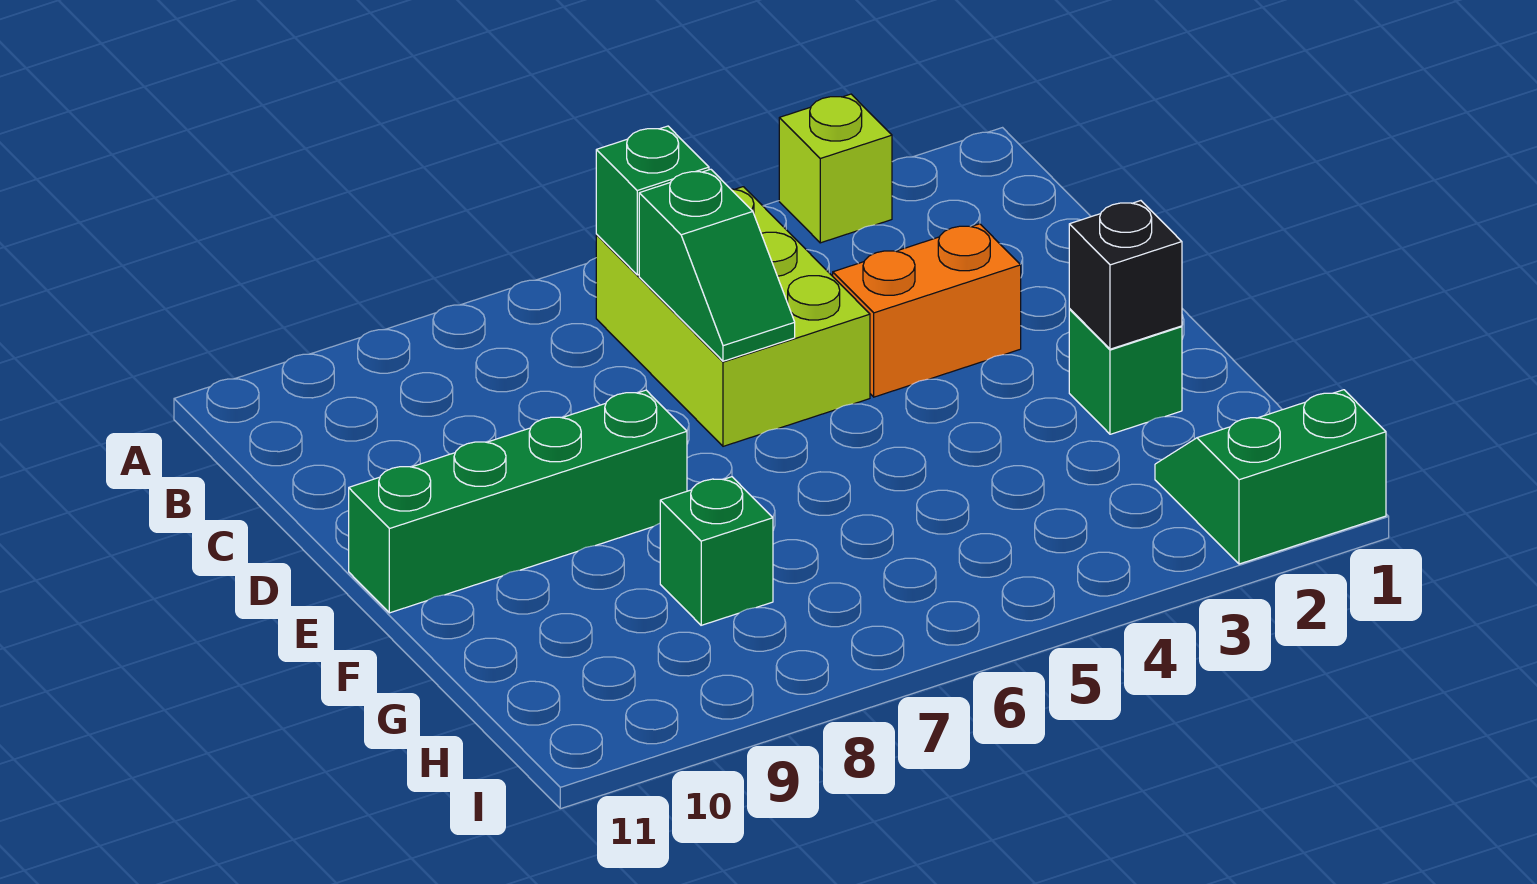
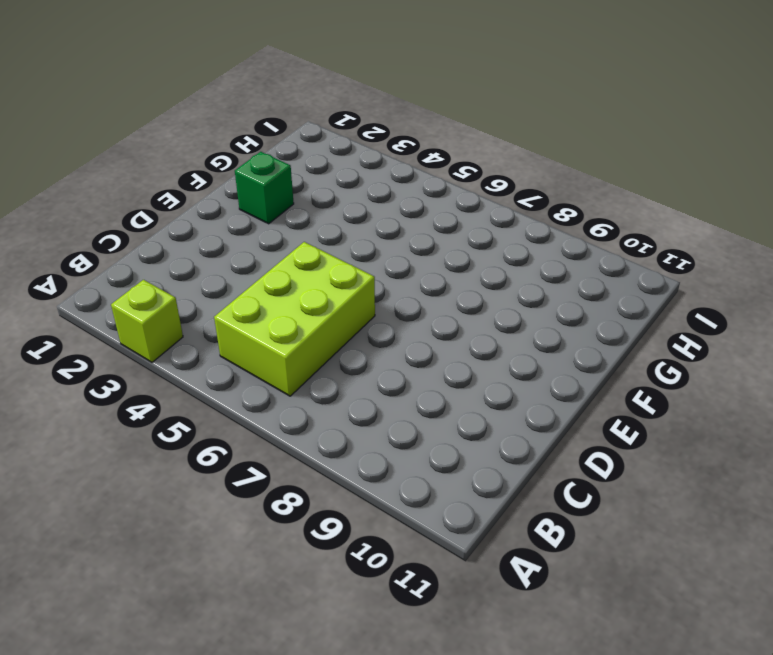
none -> orange 1x2 brick [833,224,1021,397]
none -> green 1x4 brick [349,390,687,613]

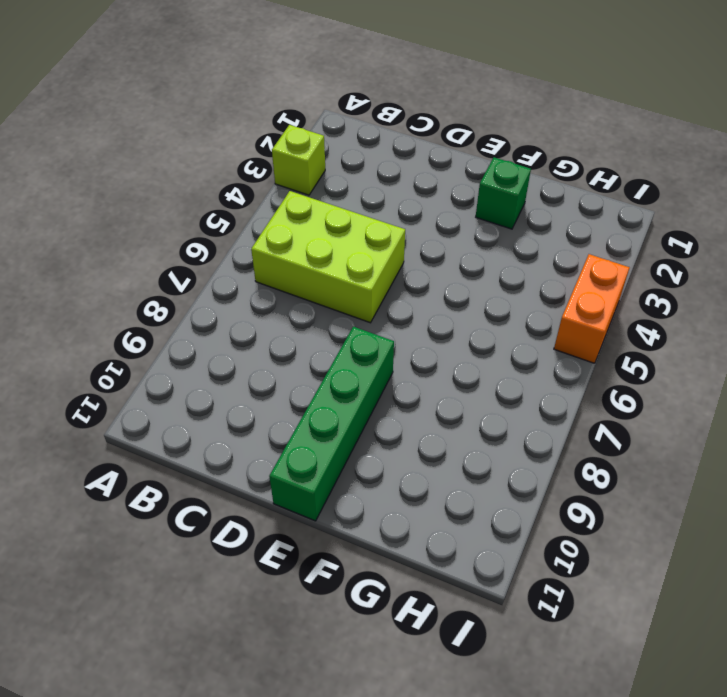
orange 1x2 brick [554,254,630,363] -> orange 1x2 brick moved to [833,224,1021,397]
none -> green 1x1 brick [660,477,773,625]
none -> green 2x2 slope [1155,390,1386,564]

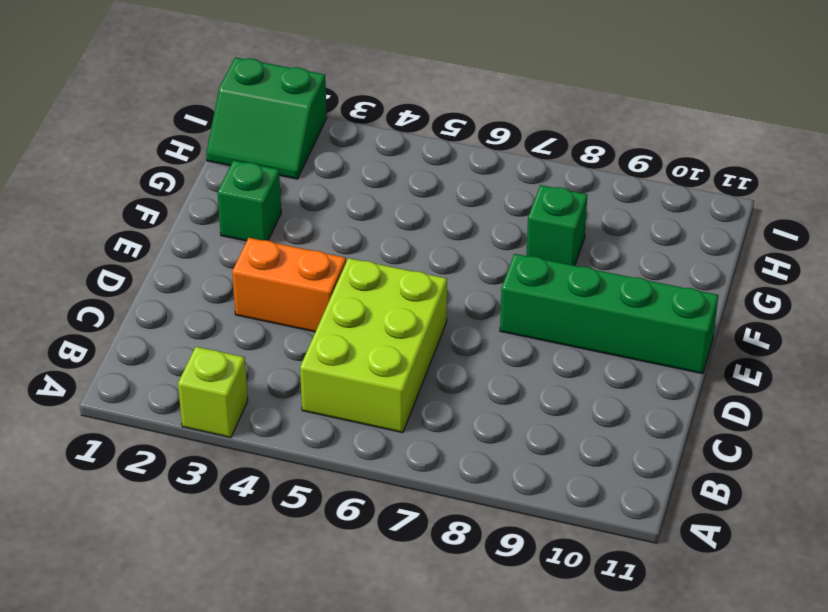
none -> green 1x1 brick [596,126,709,275]
none -> green 1x2 slope [639,169,795,361]

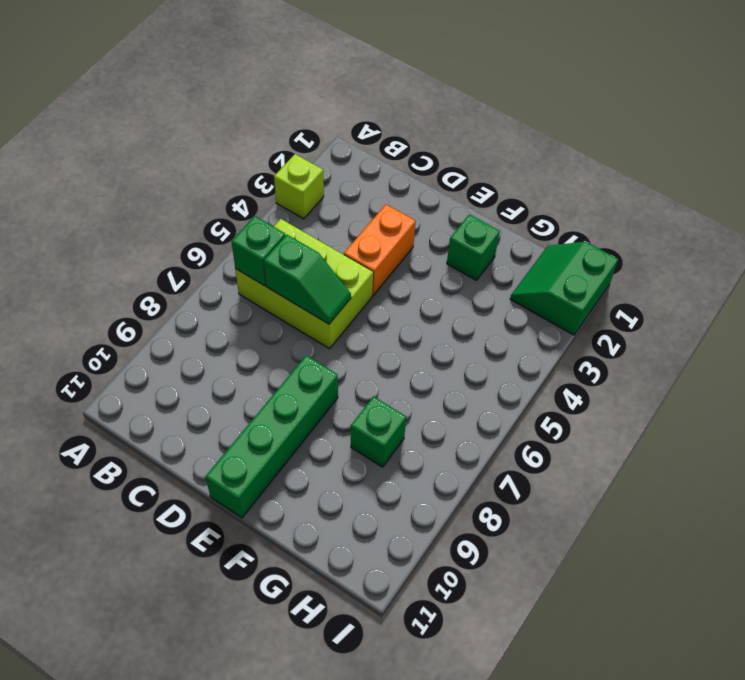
none -> black 1x1 brick [1069,201,1182,349]

